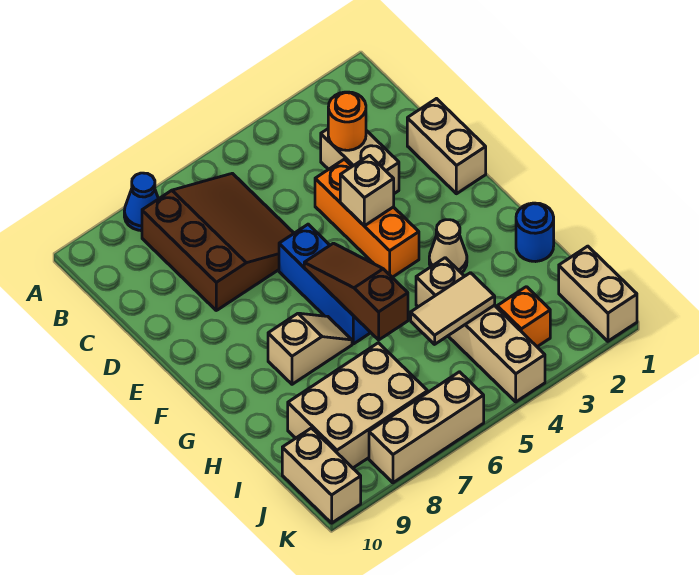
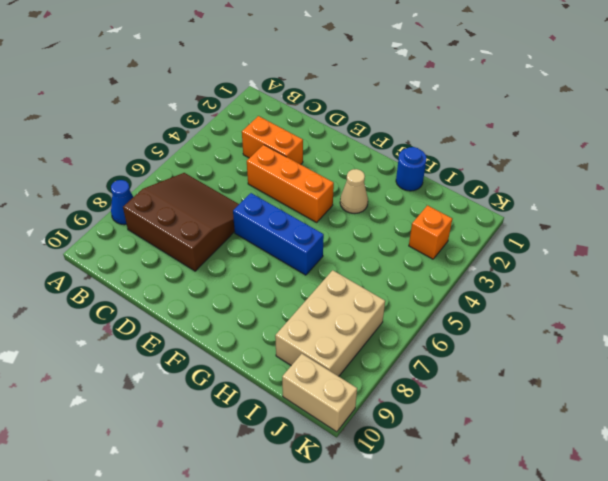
orange 1x2 brick [242,116,303,164] -> tan 1x2 brick [321,129,399,194]
none -> tan 1x2 brick [407,99,486,194]
none -> tan 1x2 slope [268,313,352,384]
none -> tan 1x4 brick [416,258,545,402]

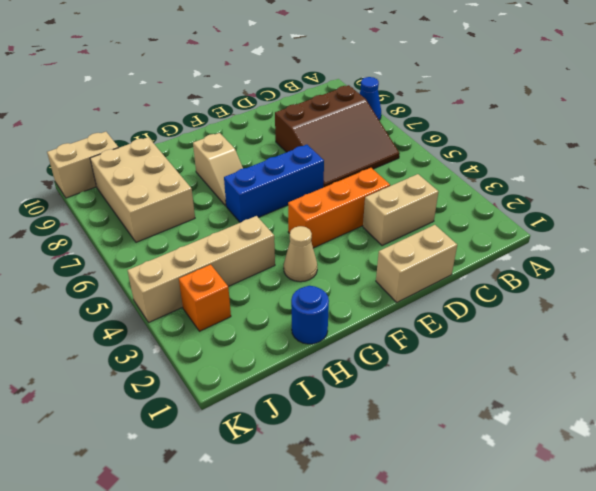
none -> tan 1x2 brick [559,246,637,341]
none -> tan 1x3 brick [369,372,484,483]
none -> orange 1x1 round brick [328,92,366,150]

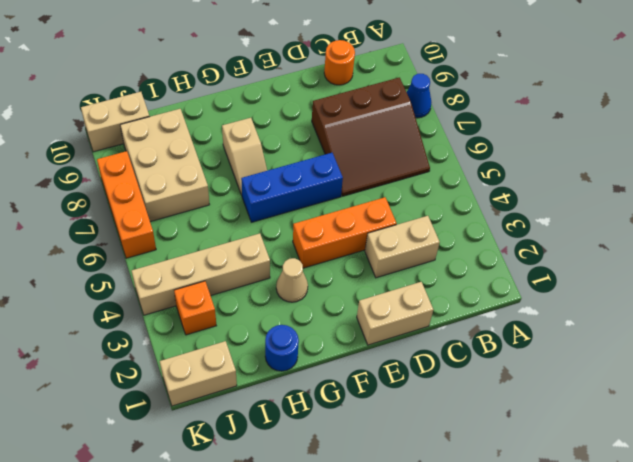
orange 1x1 round brick [324,40,355,85] -> orange 1x1 round brick moved to [328,92,366,150]
orange 1x3 brick [97,151,156,258] -> tan 1x3 brick [369,372,484,483]
none -> tan 1x1 brick [340,155,394,226]
none -> brown 1x3 slope [304,243,408,340]
none -> tan 1x2 tile [411,273,495,344]

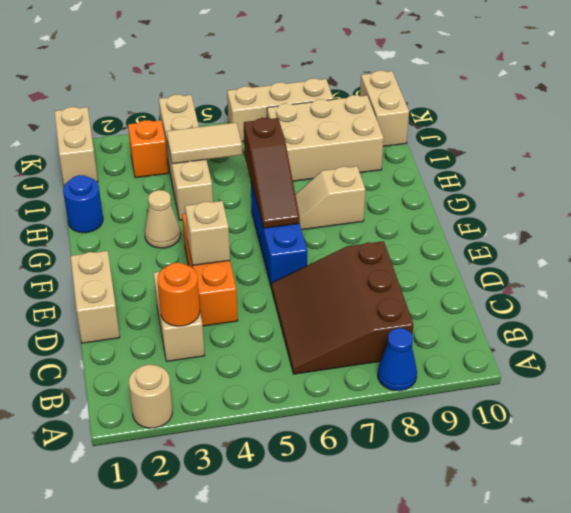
tan 1x1 round brick [129,365,172,428] -> none

